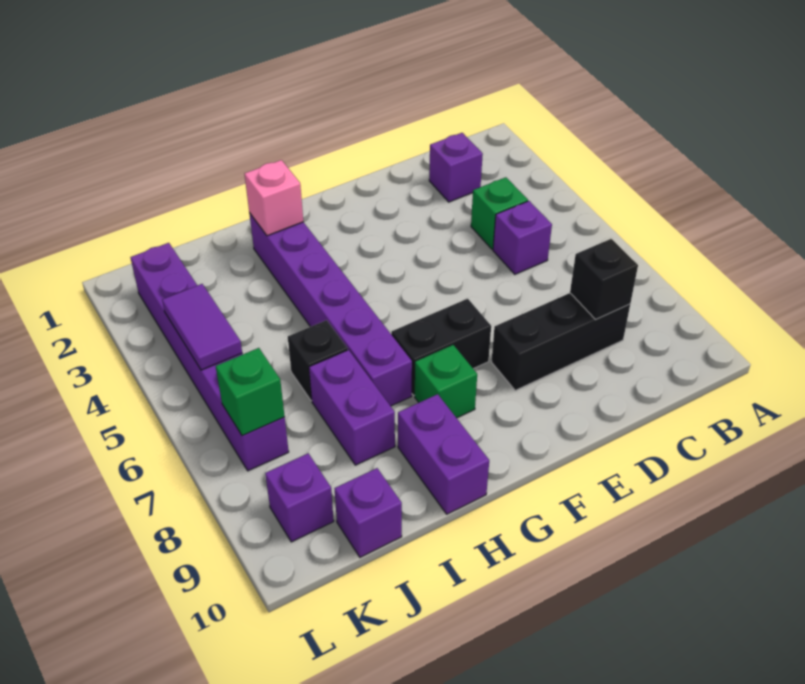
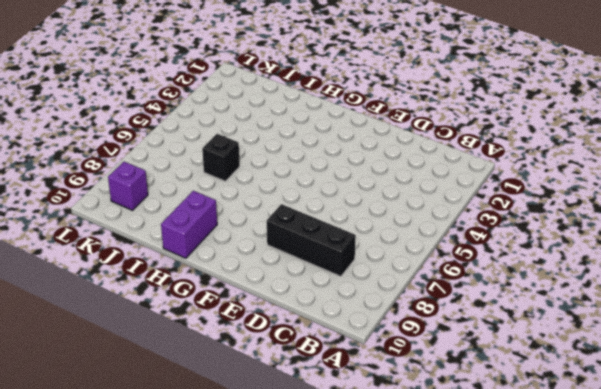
none -> purple 1x1 brick [429,133,483,202]
none -> green 1x1 brick [471,177,528,249]
none -> purple 1x1 brick [493,201,552,274]

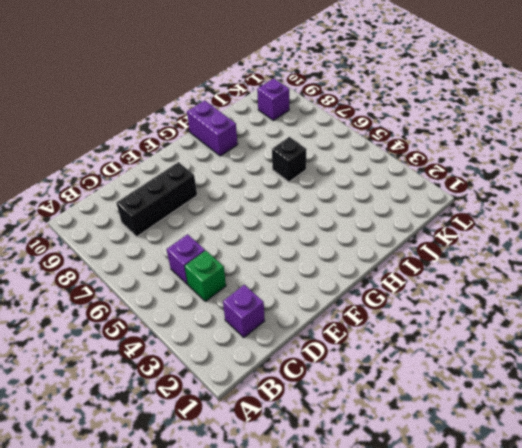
none -> black 1x2 brick [391,299,491,395]
none -> green 1x1 brick [415,345,477,418]
none -> purple 1x6 brick [249,213,412,406]

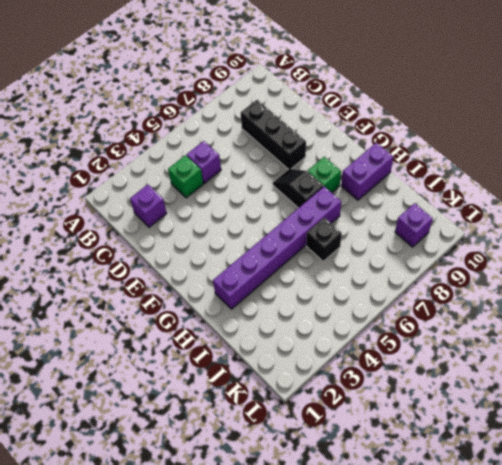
black 1x2 slope [273,169,323,208] -> black 1x2 brick [391,299,491,395]
none -> purple 1x2 brick [309,350,395,465]
none -> purple 1x1 brick [335,468,402,557]
none -> purple 1x6 brick [130,243,289,471]

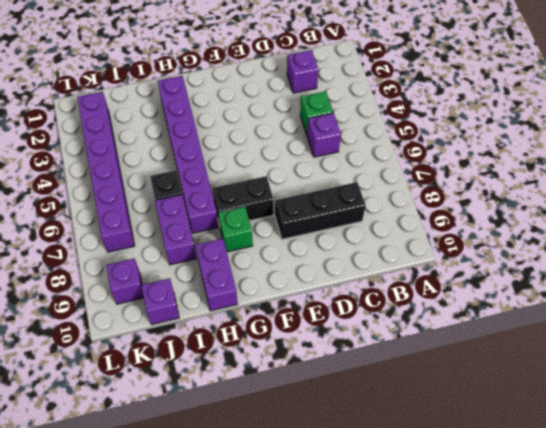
none -> black 1x1 brick [570,239,638,319]
none -> pink 1x1 brick [245,160,303,236]
none -> purple 1x2 tile [162,284,242,370]

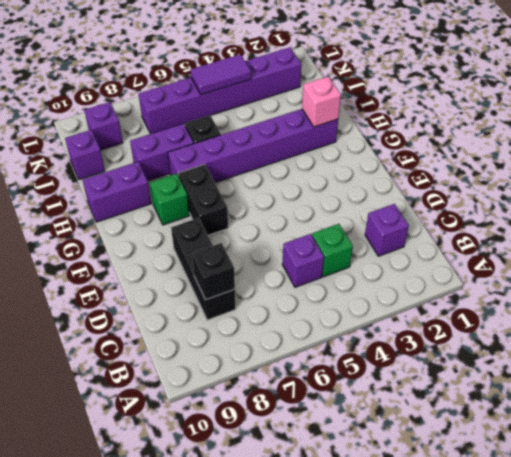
none -> green 1x1 brick [216,348,285,436]

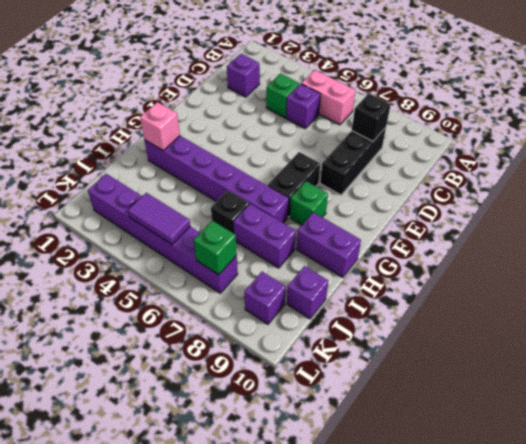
pink 1x2 brick [301,70,356,125] -> none

